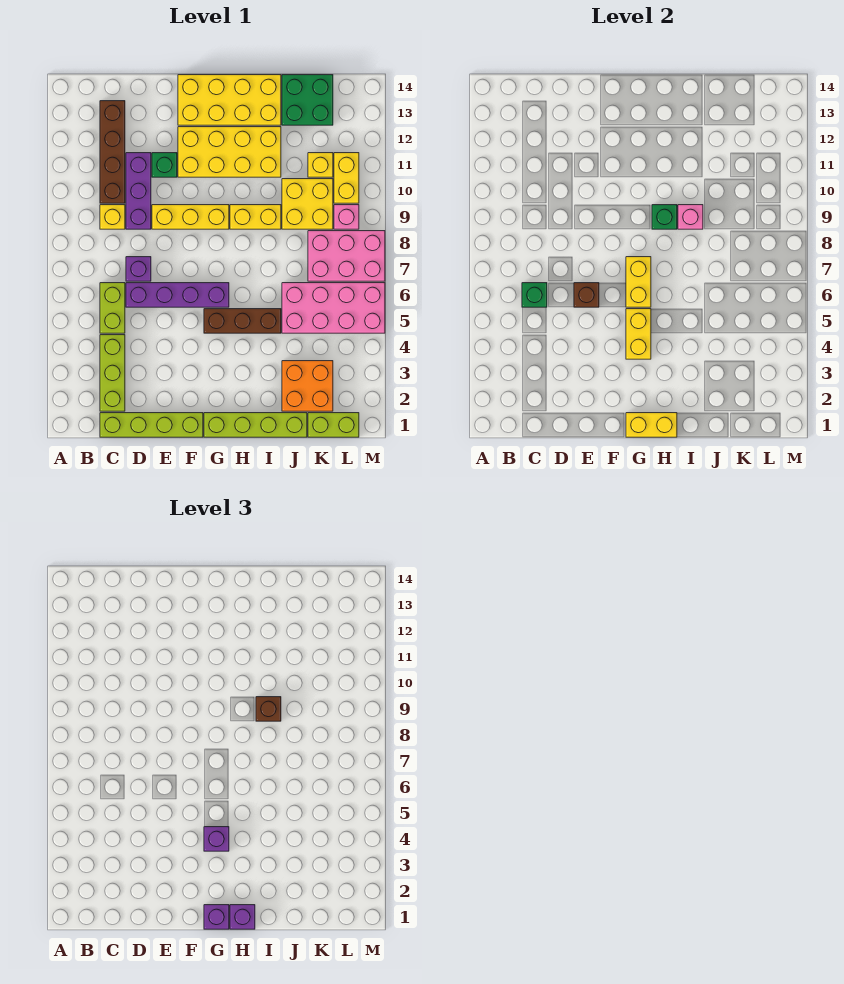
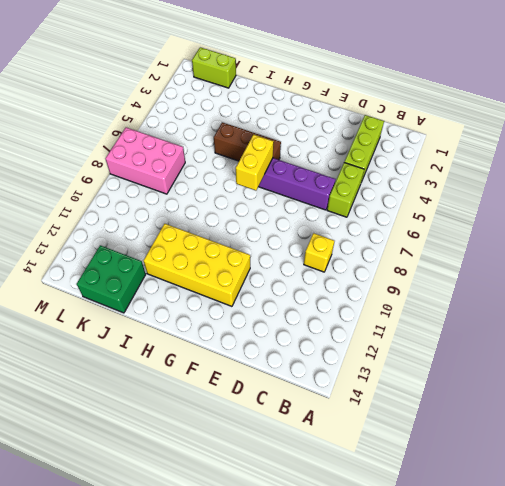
none -> lime 1x4 brick [100,413,203,437]
none -> brown 1x4 brick [100,101,125,203]
none -> purple 1x1 brick [126,257,151,281]
none -> purple 1x3 brick [126,153,151,229]

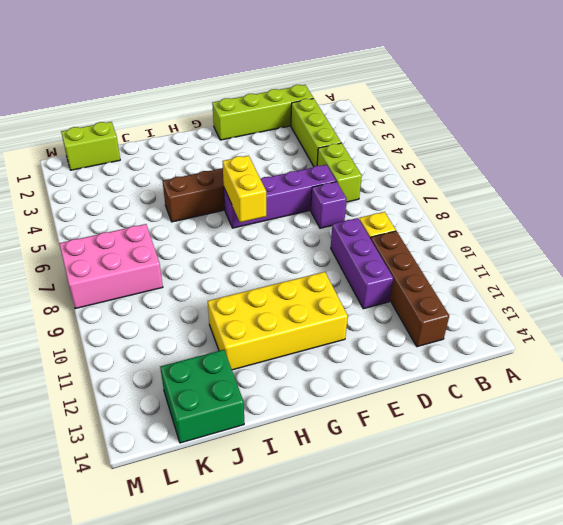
none -> yellow 1x3 brick [152,205,229,229]
none -> green 1x1 brick [152,153,177,177]
none -> yellow 2x4 brick [178,75,281,125]
none -> lime 1x4 brick [204,413,307,437]

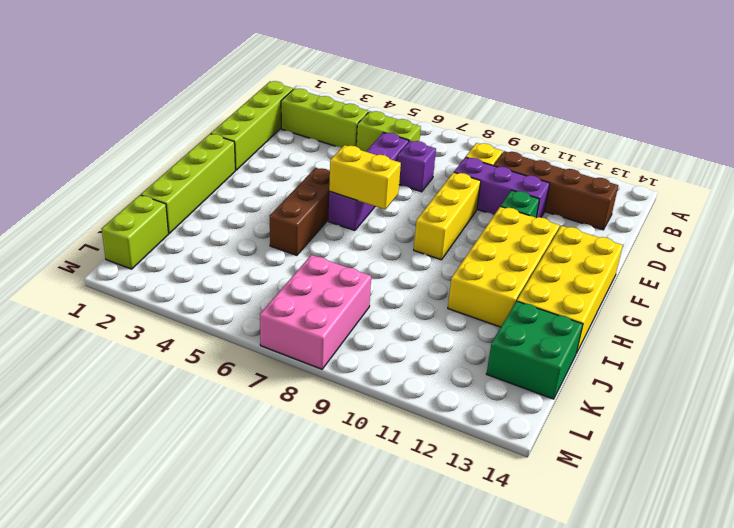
none -> yellow 1x2 brick [230,205,281,229]
none -> orange 2x2 brick [282,361,333,411]
none -> pink 2x4 brick [282,283,385,333]
none -> yellow 2x2 brick [282,179,333,229]

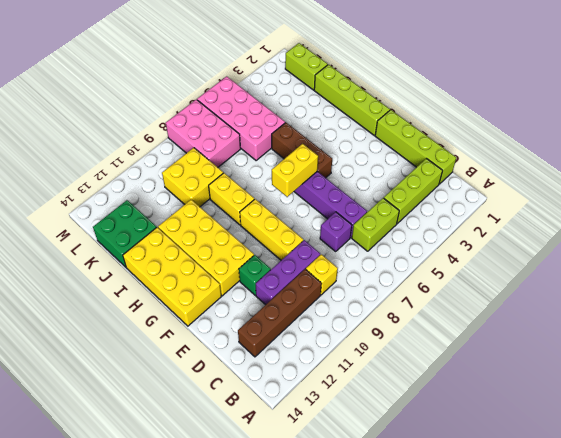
none -> orange 2x2 brick [282,361,333,411]
none -> yellow 1x1 brick [308,153,333,177]
none -> pink 1x1 brick [334,205,359,229]
none -> yellow 1x2 brick [334,153,359,203]

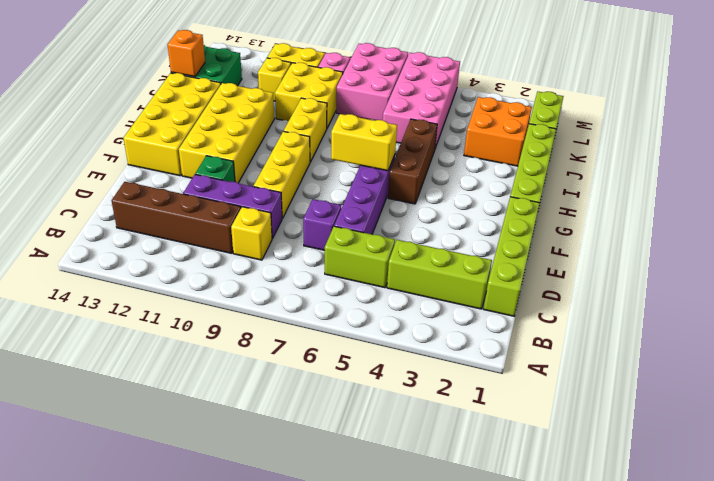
orange 1x1 brick [168,30,205,77] -> none
none -> green 1x1 brick [522,283,547,307]
none -> brown 1x1 brick [574,283,599,307]
none -> yellow 1x2 brick [626,413,677,437]
none -> yellow 1x2 brick [626,309,651,359]

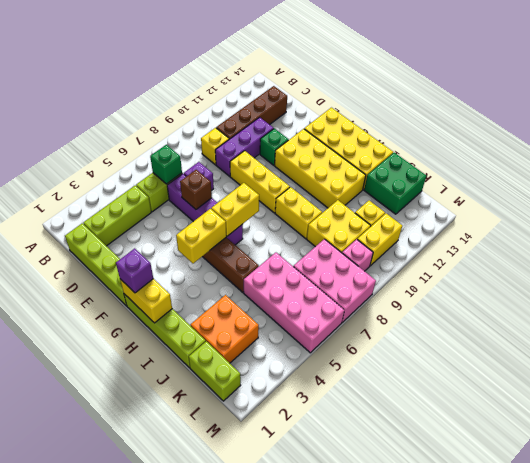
none -> green 1x1 brick [652,205,677,229]
none -> pink 1x1 brick [678,205,703,229]
none -> purple 1x1 brick [204,827,229,851]
none -> purple 1x1 brick [230,905,255,929]

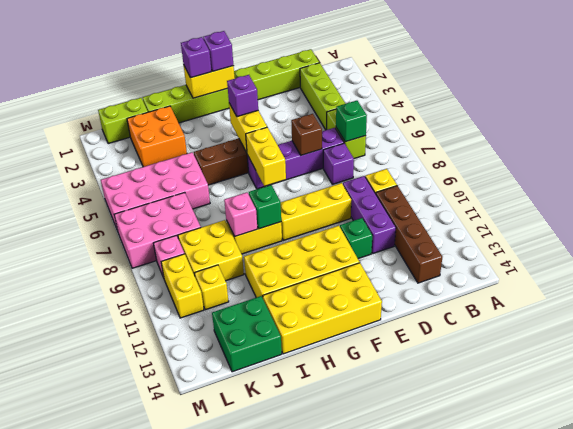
none -> brown 1x1 brick [256,697,281,721]

